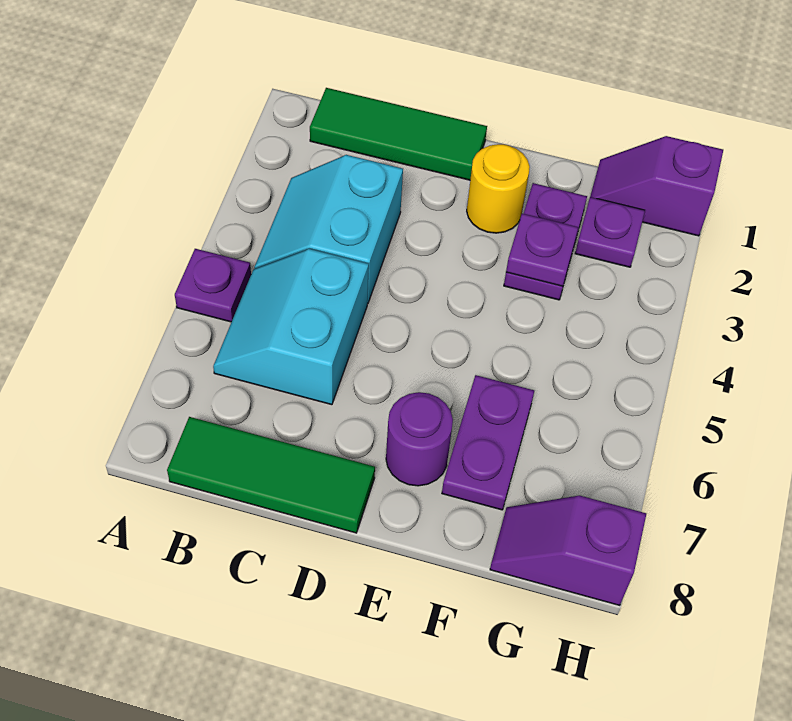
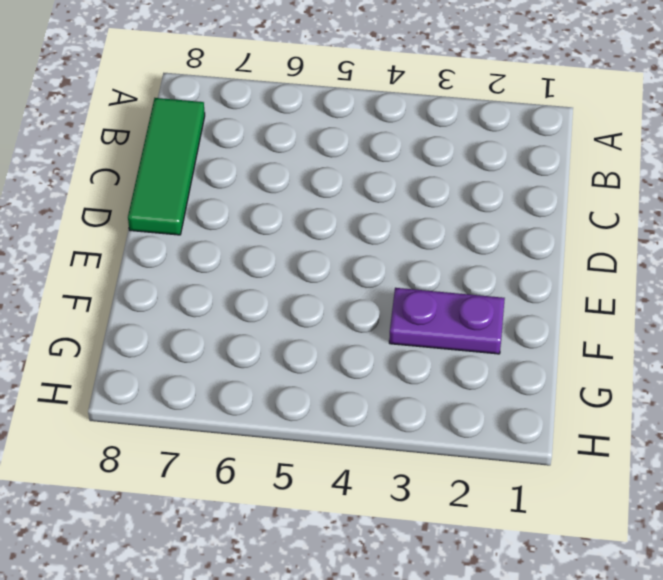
none -> purple 1x1 plate [175,249,251,322]
none -> green 1x3 tile [310,88,487,180]
none -> cyan 2x2 slope [254,155,403,303]

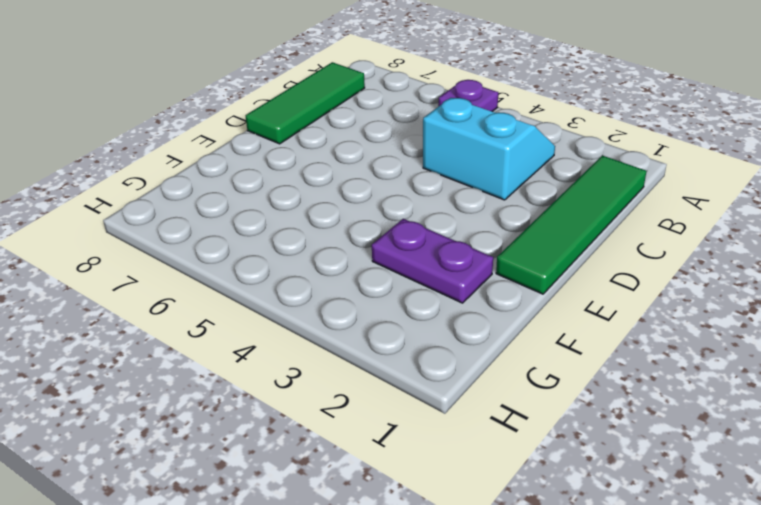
green 1x4 tile [496,156,647,294] -> green 1x3 tile [310,88,487,180]
none -> cyan 2x2 slope [213,249,369,405]
none -> yellow 1x1 round brick [467,144,530,233]
none -> purple 1x1 round brick [386,392,453,486]

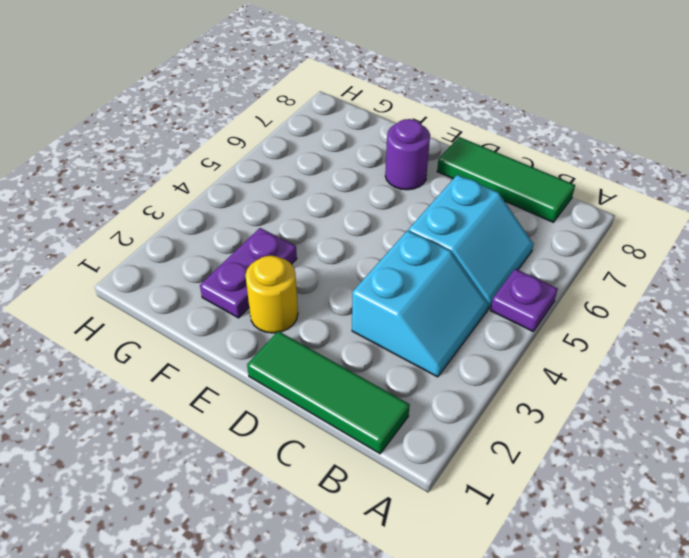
none -> purple 1x2 plate [442,375,534,510]
none -> purple 1x2 slope [590,136,723,236]
none -> purple 1x1 plate [575,197,645,267]

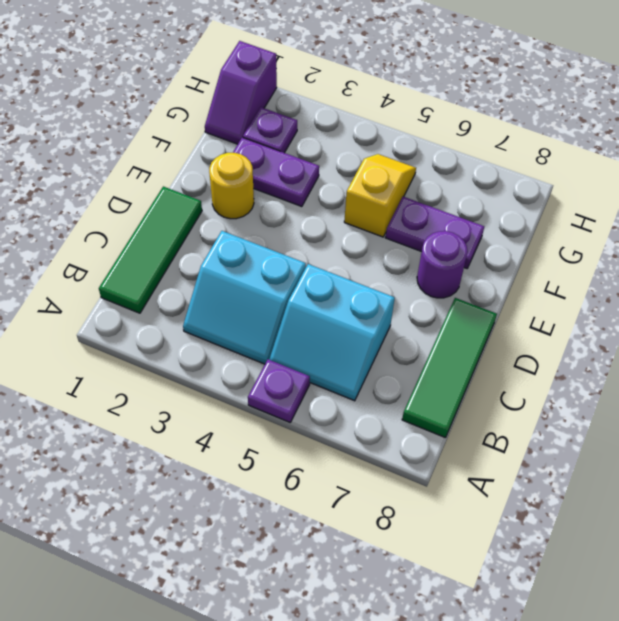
yellow 1x2 slope [344,154,416,237] -> none
none -> purple 1x2 slope [490,496,646,605]
none -> purple 1x1 plate [506,213,578,287]

